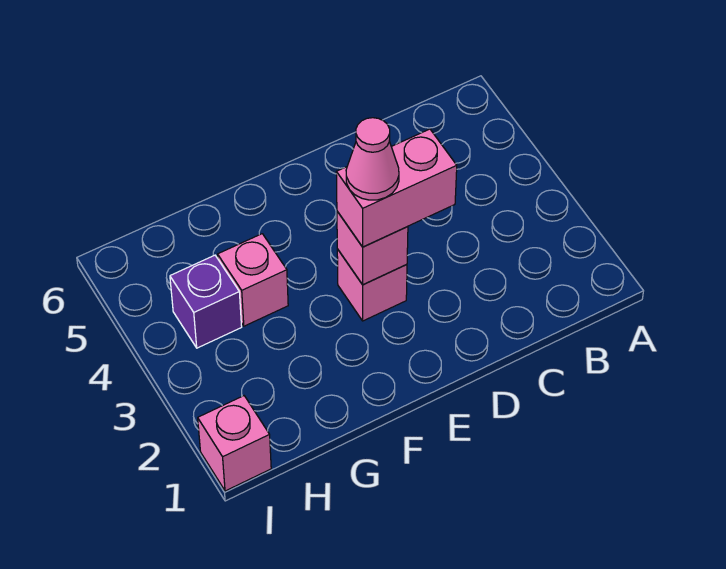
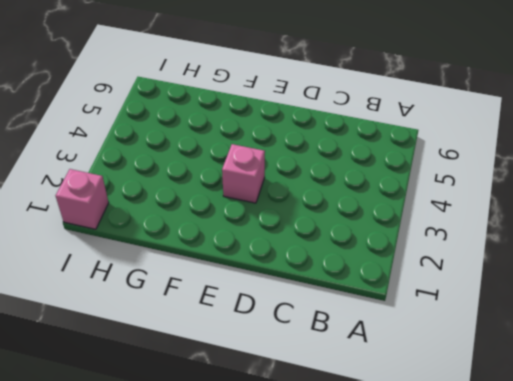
none -> pink 1x1 brick [218,234,288,326]
none -> purple 1x1 brick [170,255,242,348]

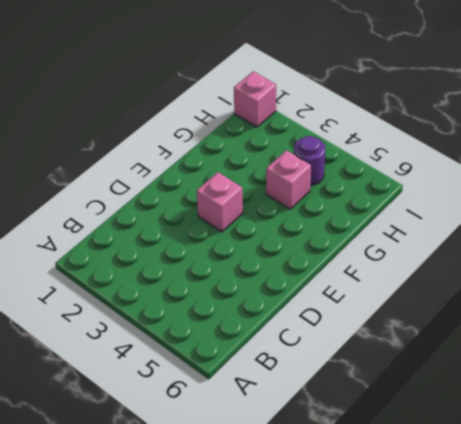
purple 1x1 round brick [294,136,325,186] -> purple 1x1 brick [170,255,242,348]
none -> pink 1x1 brick [337,211,408,285]
none -> pink 1x2 brick [336,129,457,247]

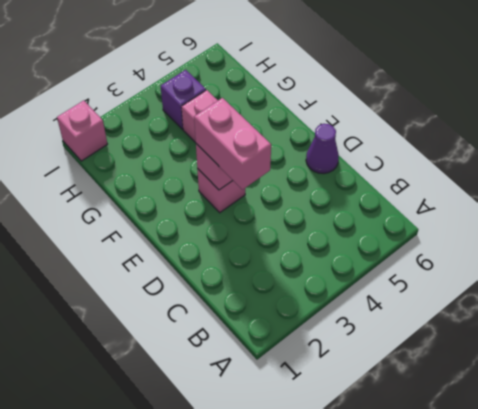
purple 1x1 cone [306,124,339,174] -> none
none -> pink 1x1 cone [346,118,399,200]

